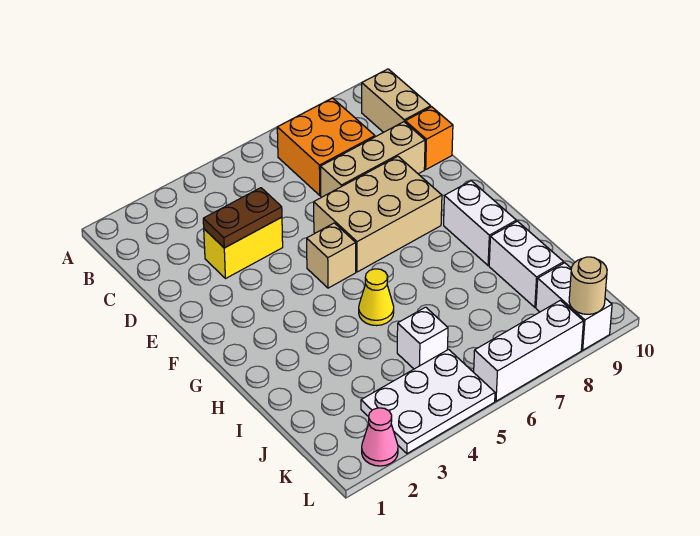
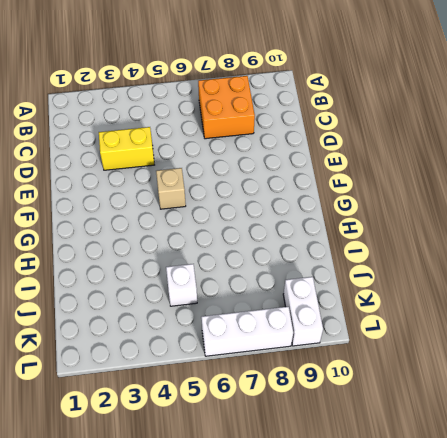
none -> tan 1x2 brick [362,69,431,132]
none -> tan 1x3 brick [321,122,425,197]
none -> orange 1x1 brick [405,107,453,169]

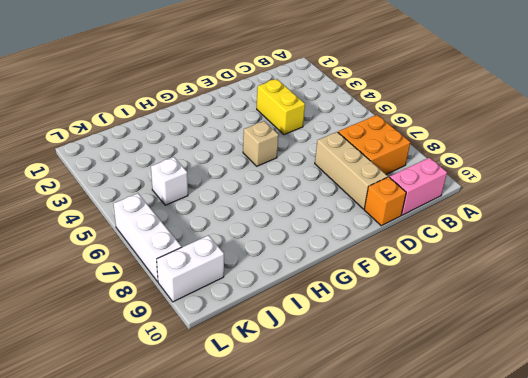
pink 1x2 brick [390,158,447,215] -> tan 1x2 brick [362,69,431,132]
none -> tan 2x3 brick [314,156,442,272]
none -> white 1x2 brick [444,181,516,266]
none -> yellow 1x1 cone [359,269,394,326]

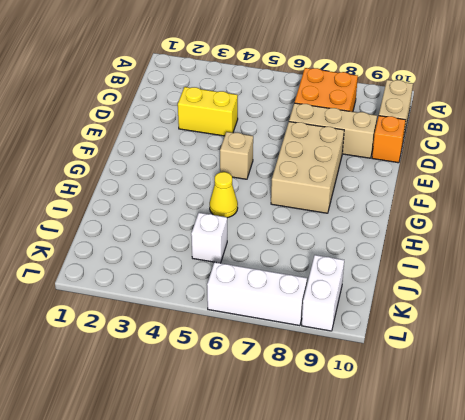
tan 2x3 brick [271,122,344,213] -> tan 2x3 brick turned to [314,156,442,272]
none -> white 1x2 brick [444,181,516,266]
none -> white 1x2 brick [489,221,564,307]
none -> white 2x3 plate [361,349,495,454]

